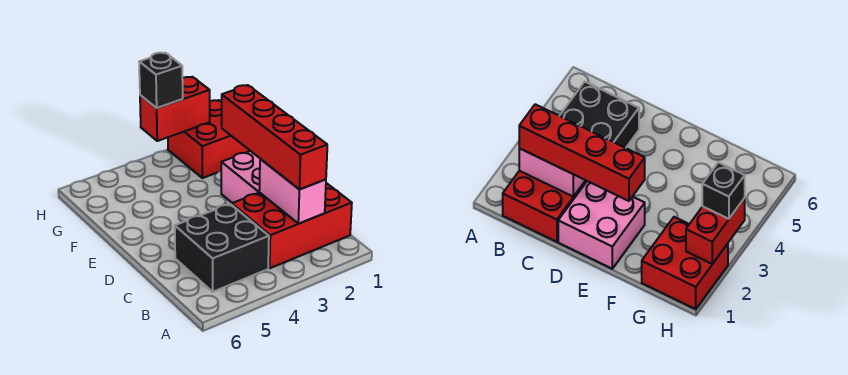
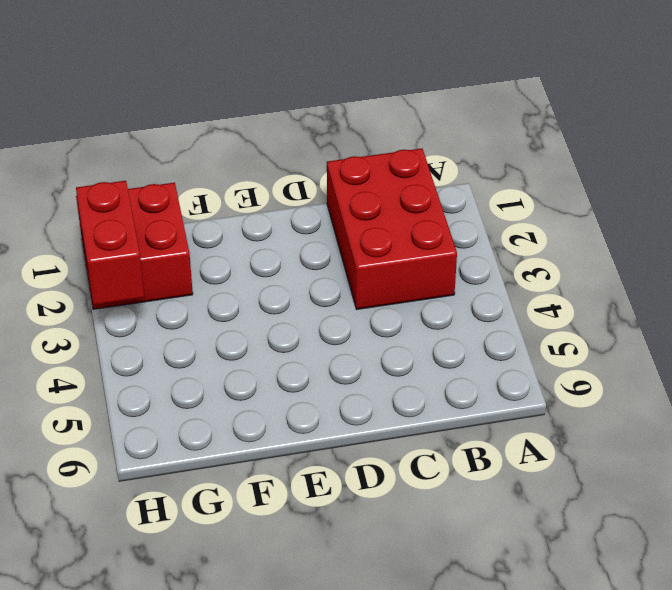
none -> black 2x2 brick [175,204,269,292]
none -> pink 2x2 brick [221,151,260,203]

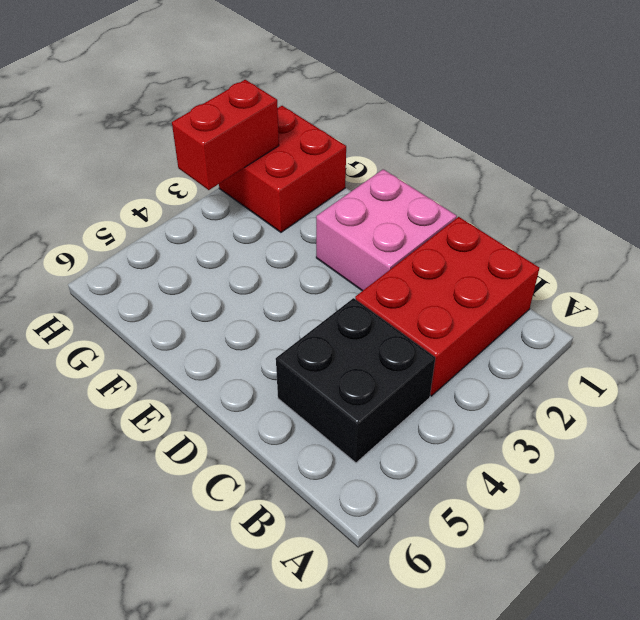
none -> pink 1x2 brick [259,159,326,224]
none -> red 1x4 brick [222,85,327,189]

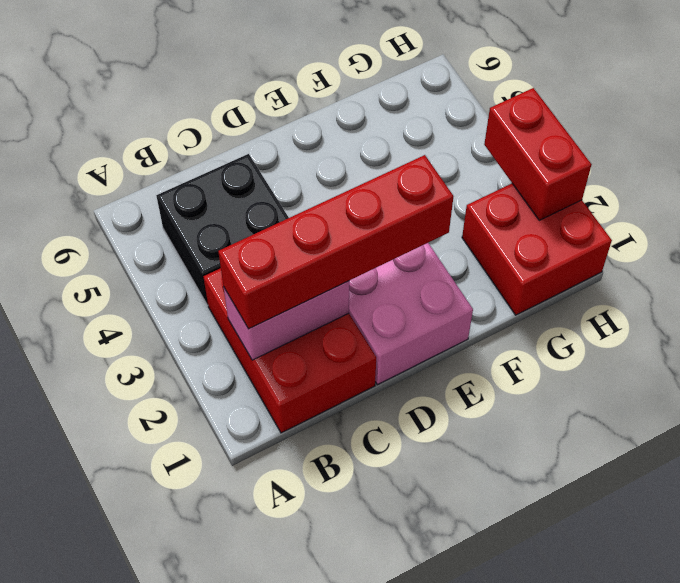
none -> black 1x1 brick [139,53,183,108]

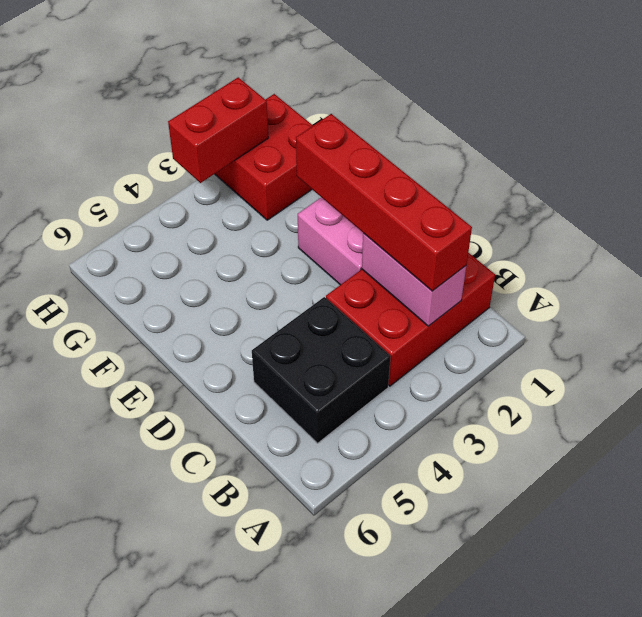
none -> black 1x1 brick [139,53,183,108]

